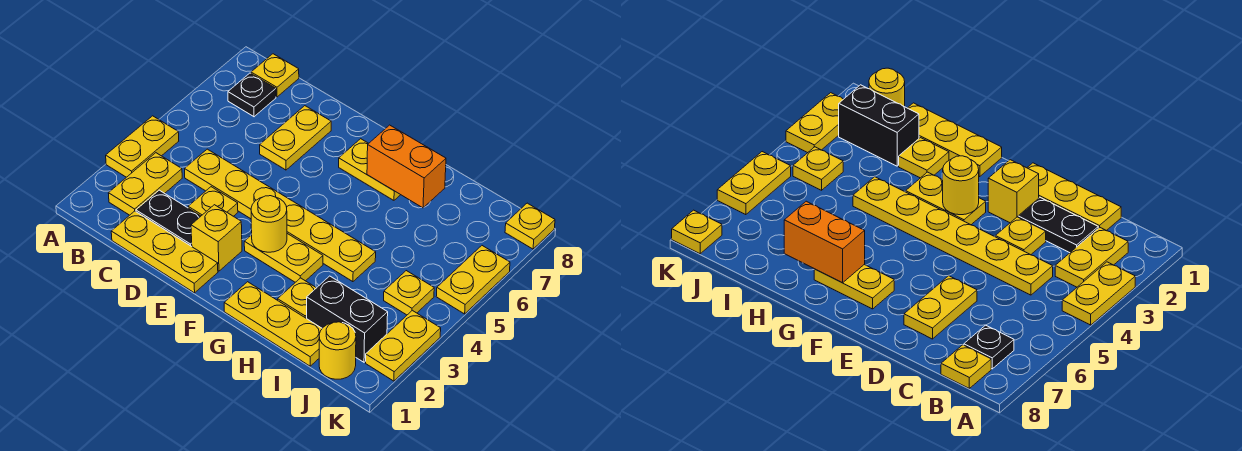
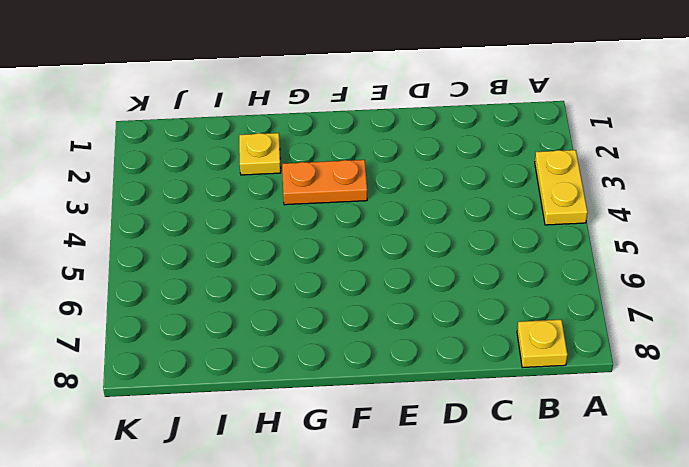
orange 1x2 plate [282,160,367,205] -> yellow 1x2 plate [244,234,323,282]
none -> yellow 1x2 plate [108,153,182,215]
none -> black 1x1 plate [228,73,276,117]
none -> yellow 1x3 plate [111,211,218,293]

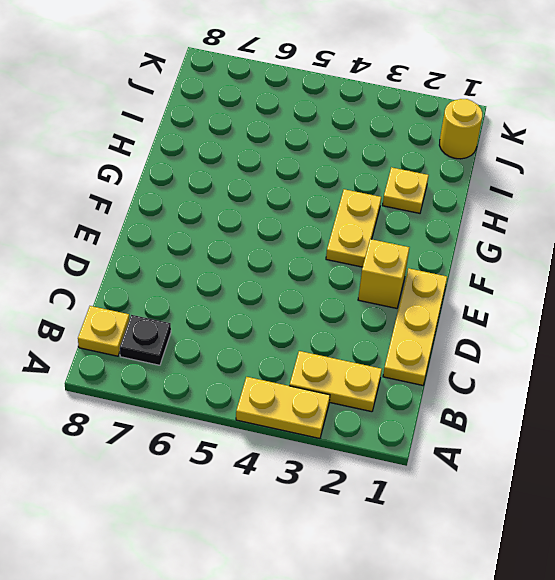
none -> black 1x2 plate [136,190,201,246]
none -> yellow 1x6 plate [185,149,376,282]
none -> yellow 1x1 plate [188,187,238,216]

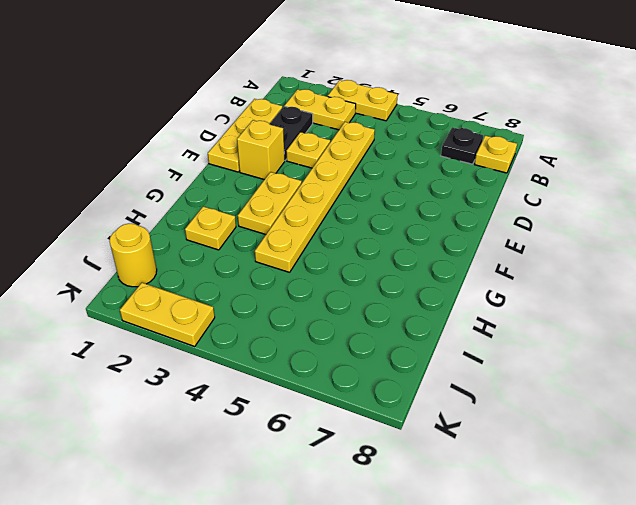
none -> yellow 1x2 plate [260,106,331,170]
none -> yellow 1x2 plate [339,139,400,200]
none -> yellow 1x3 plate [224,282,322,366]

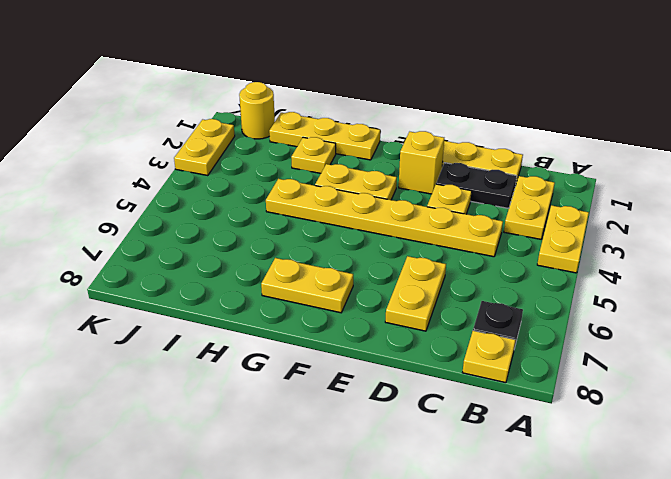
none -> black 1x2 brick [307,276,388,362]
none -> yellow 1x1 plate [384,271,434,315]
none -> yellow 1x2 plate [436,246,510,314]

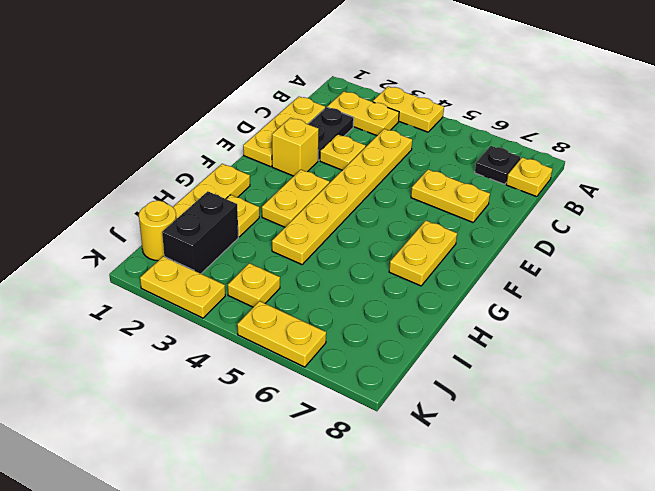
none -> yellow 1x1 plate [505,203,555,249]
none -> yellow 1x1 round brick [251,196,287,252]
none -> orange 1x2 brick [367,125,446,208]

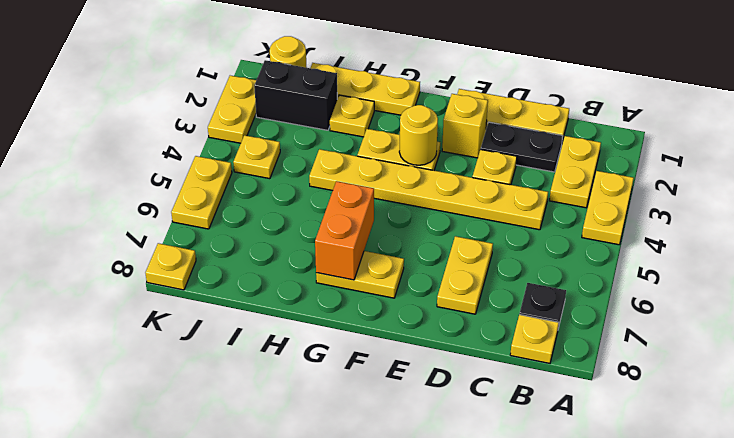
orange 1x2 brick [315,181,374,280] -> orange 1x2 brick turned to [367,125,446,208]

